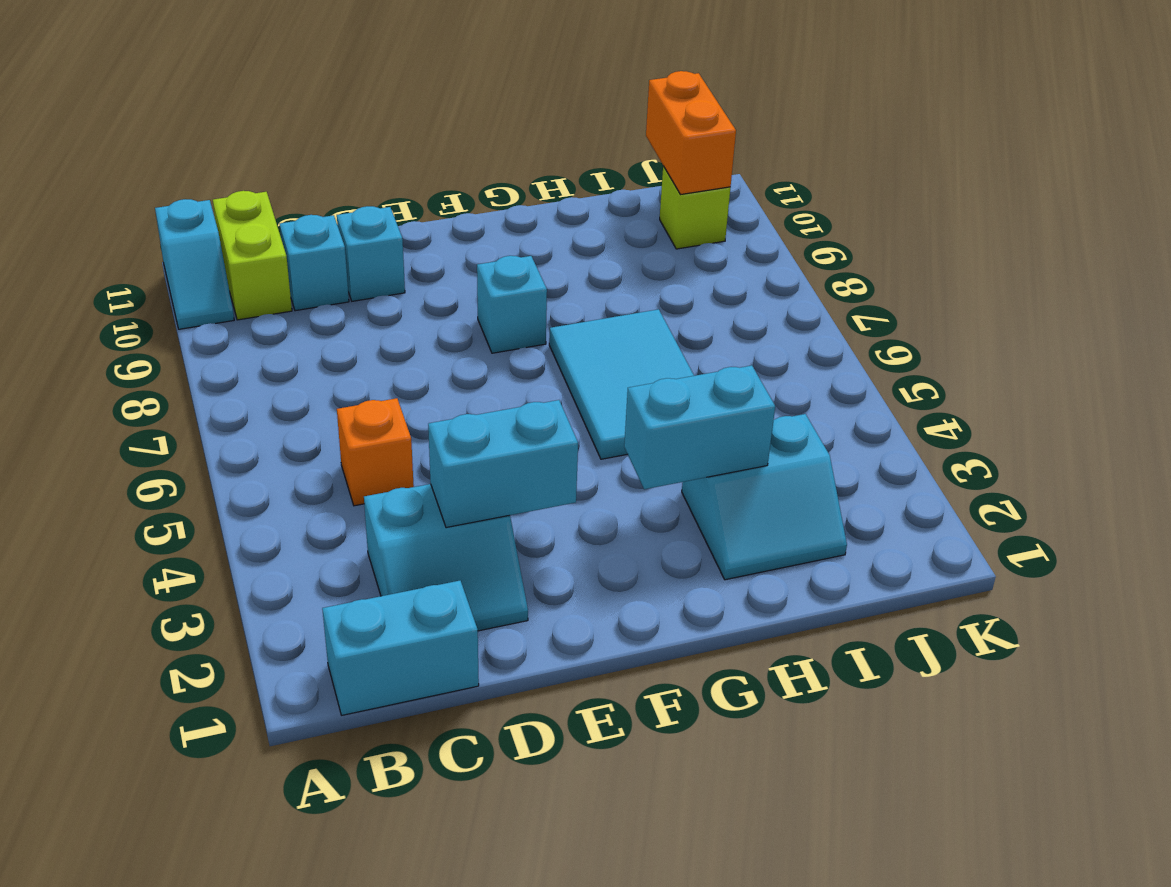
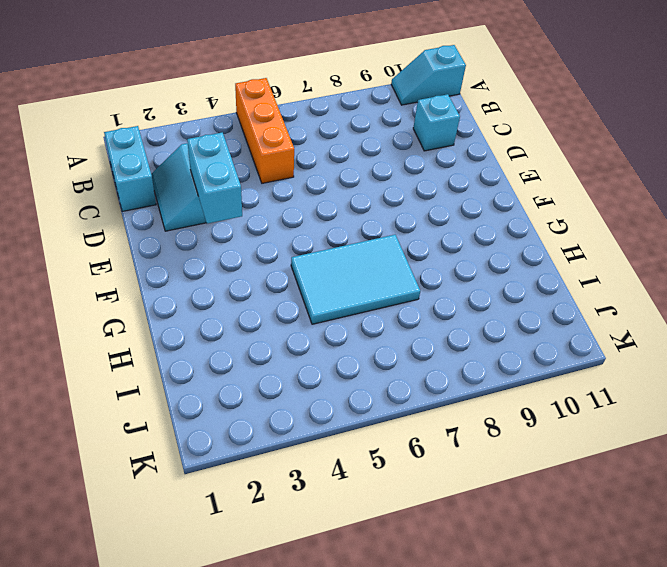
orange 1x3 brick [235,78,294,183] -> orange 1x1 brick [337,398,414,506]
none -> lime 1x2 brick [213,191,292,320]
none -> cyan 1x1 brick [337,206,405,301]
none -> cyan 1x1 brick [477,256,547,353]

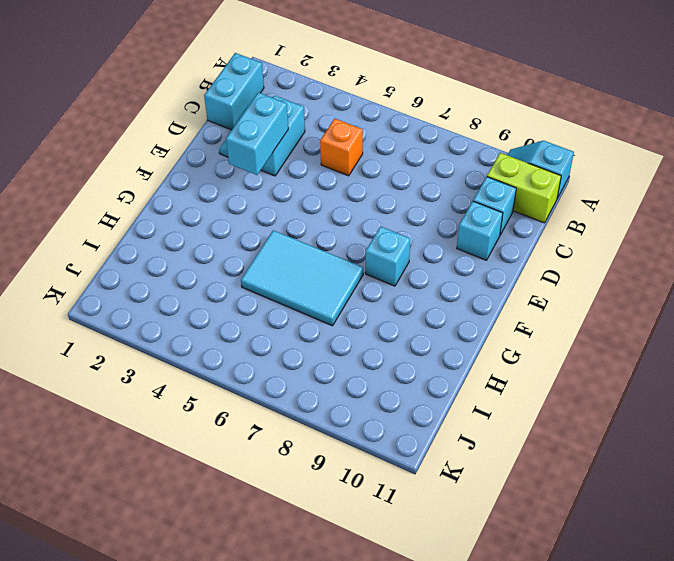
none -> cyan 2x2 slope [682,414,847,580]
none -> lime 1x1 brick [660,166,730,249]
none -> cyan 1x2 brick [624,365,775,489]

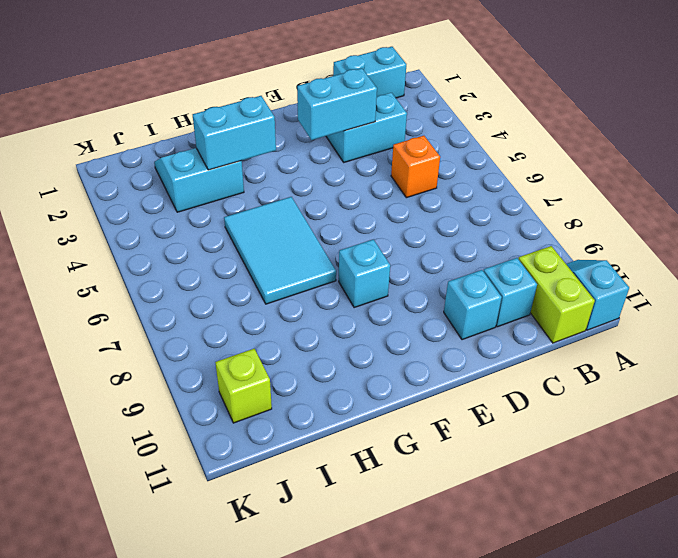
none -> orange 1x2 brick [646,71,736,195]

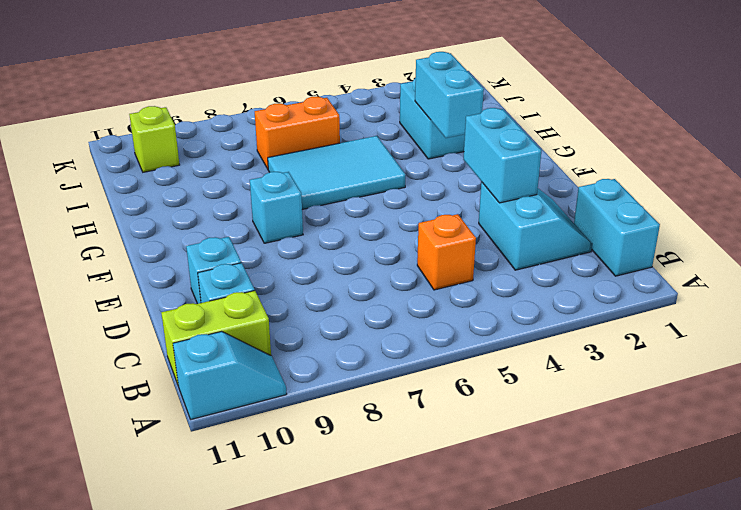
orange 1x2 brick [255,96,340,169] -> orange 1x2 brick moved to [646,71,736,195]

